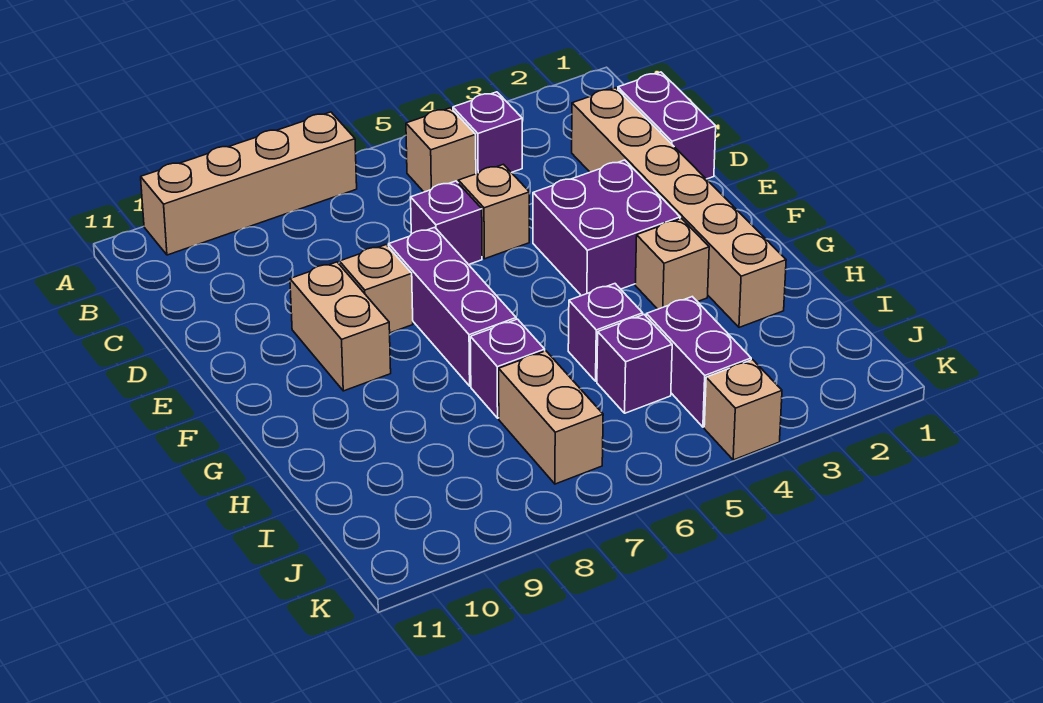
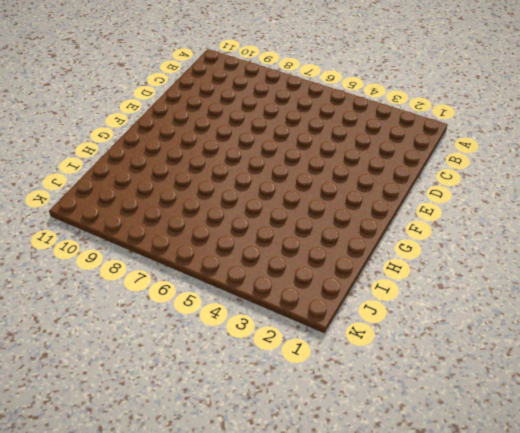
none -> tan 1x4 brick [141,112,357,255]
none -> purple 1x1 brick [453,92,522,174]
none -> tan 1x1 brick [406,108,476,192]

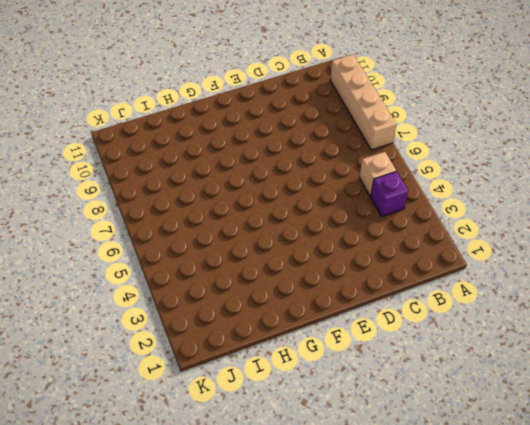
none -> purple 1x2 brick [618,72,716,179]
none -> tan 1x6 brick [572,88,786,327]
none -> tan 1x1 brick [458,164,529,259]

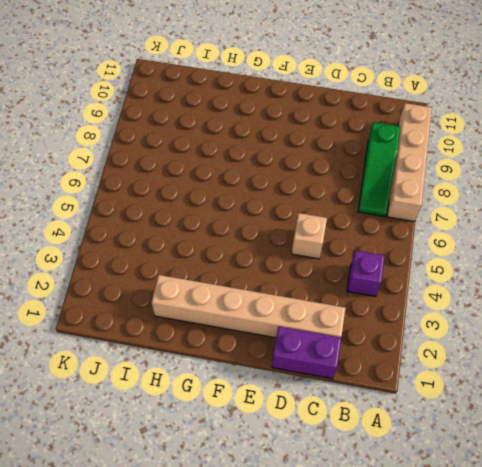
green 1x3 slope [358,122,400,217] -> none
none -> tan 1x1 brick [406,108,476,192]
none -> purple 1x1 brick [411,181,482,265]
none -> purple 2x2 brick [533,160,680,296]

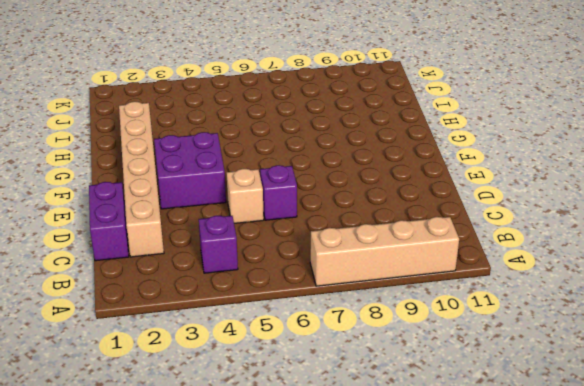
none -> tan 1x1 brick [406,108,476,192]
none -> purple 1x3 brick [389,227,516,386]
none -> tan 1x1 brick [340,245,413,333]

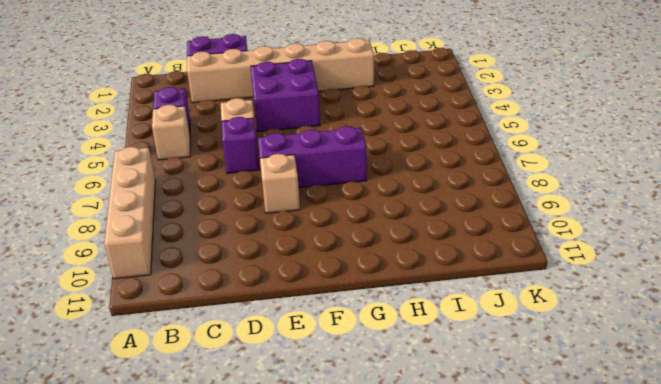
none -> tan 1x2 brick [290,262,391,391]
none -> tan 1x1 brick [635,219,709,309]
none -> purple 1x1 brick [568,284,643,381]

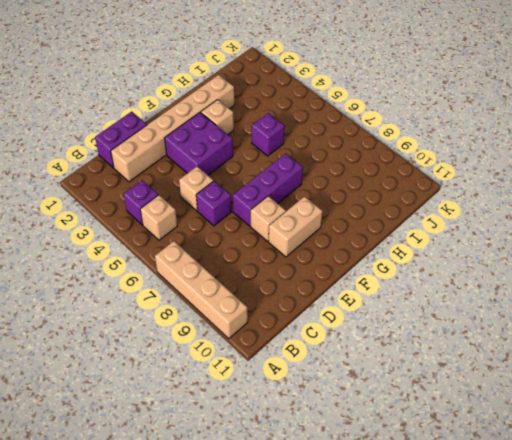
none -> purple 1x1 brick [470,319,545,418]
none -> purple 1x2 brick [646,297,751,427]
none -> purple 1x1 brick [597,315,672,413]

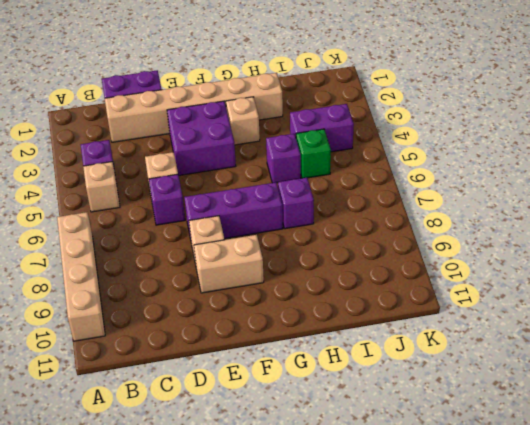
green 1x1 brick [296,129,331,178] -> purple 1x1 brick [597,315,672,413]
none -> tan 1x2 brick [499,351,603,484]
none -> tan 1x1 brick [704,360,782,460]

